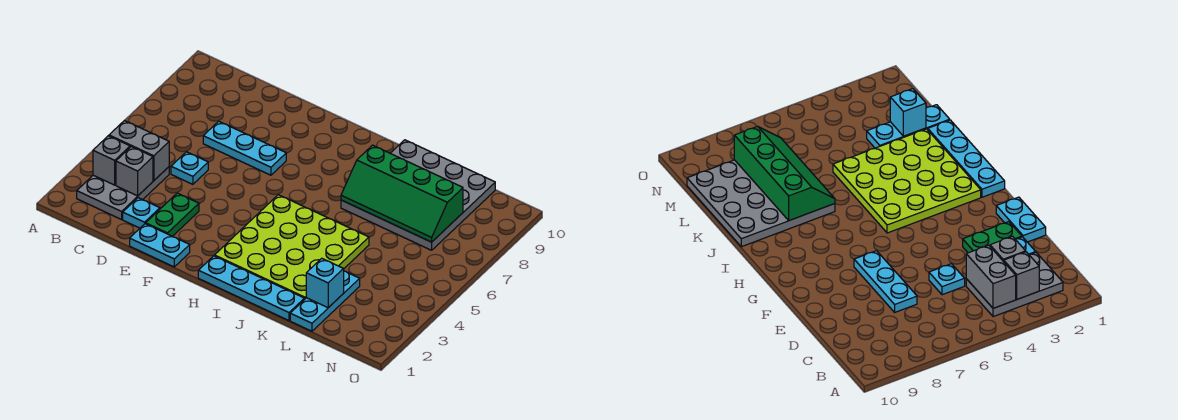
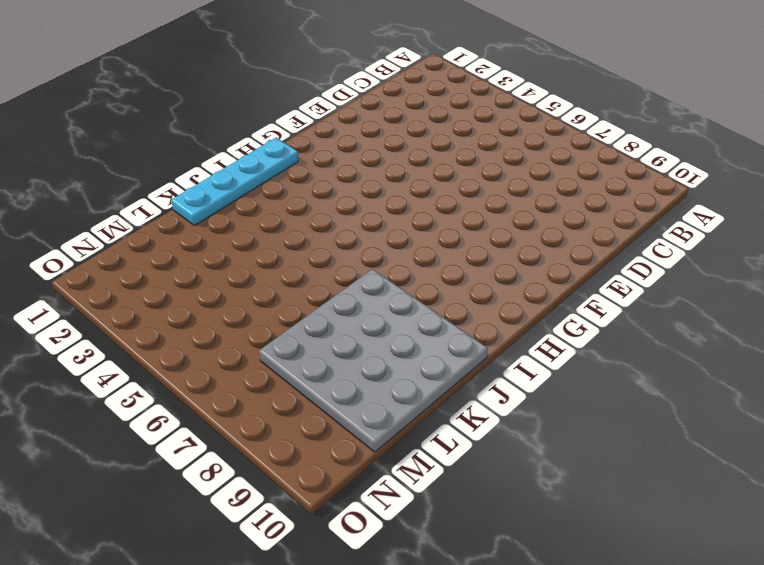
none -> grey 2x3 plate [77,167,169,219]
none -> cyan 1x1 plate [123,198,160,228]
none -> cyan 1x1 plate [171,152,208,184]

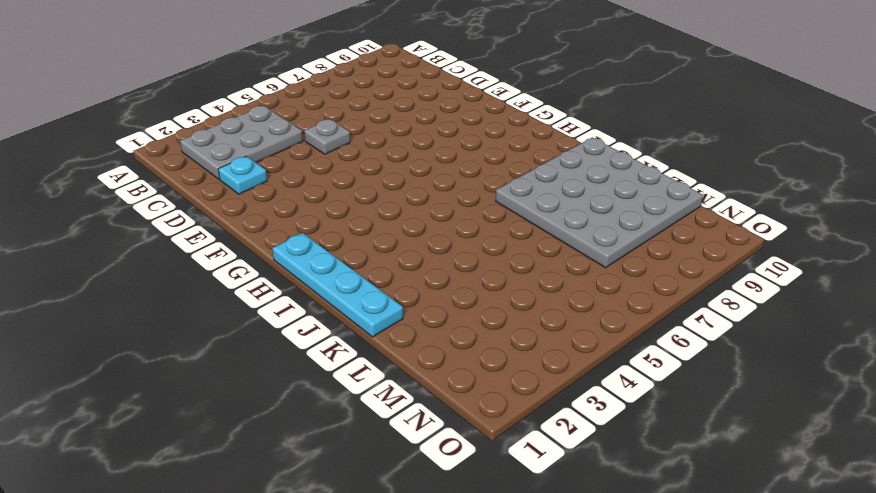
grey 1x1 plate [304,119,350,154] -> cyan 1x1 plate [171,152,208,184]
none -> cyan 1x3 plate [203,121,286,175]
none -> cyan 1x2 plate [130,224,190,267]
none -> green 1x2 plate [146,193,199,236]

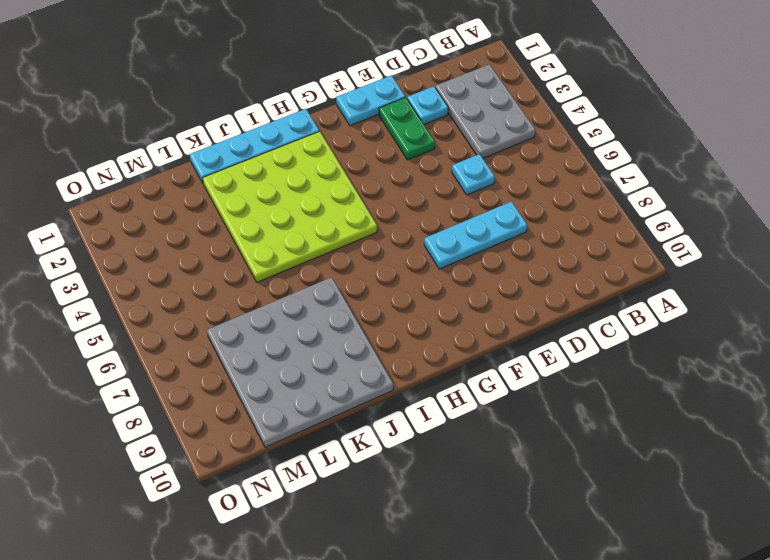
none -> cyan 1x3 plate [290,271,360,331]
none -> grey 1x1 brick [93,136,130,185]
none -> grey 1x2 brick [109,120,169,181]

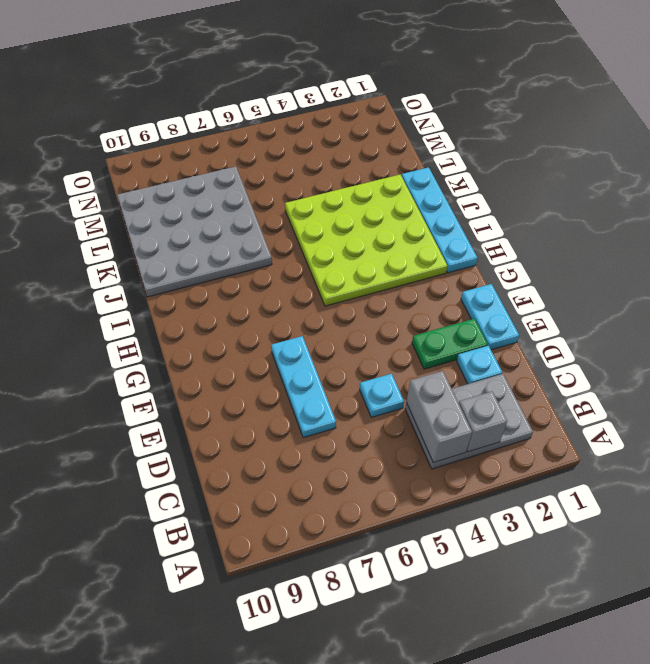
none -> cyan 1x3 plate [290,271,360,331]
none -> grey 1x1 brick [116,147,153,196]
none -> green 2x4 slope [341,145,463,242]

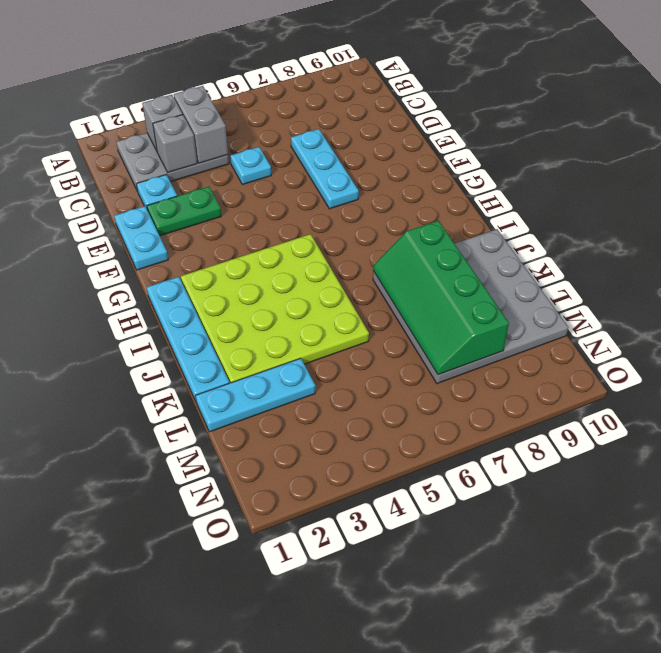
none -> cyan 1x1 brick [306,258,344,308]

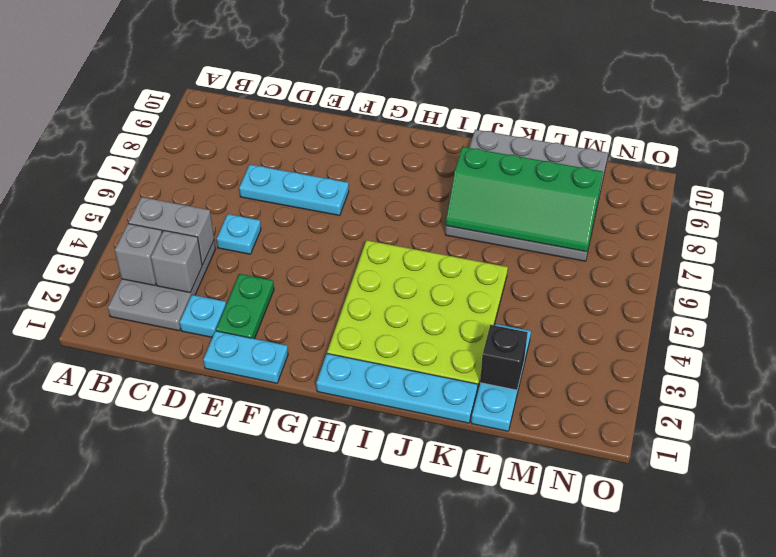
black 1x1 brick [480,325,528,390] -> cyan 1x1 brick [306,258,344,308]

